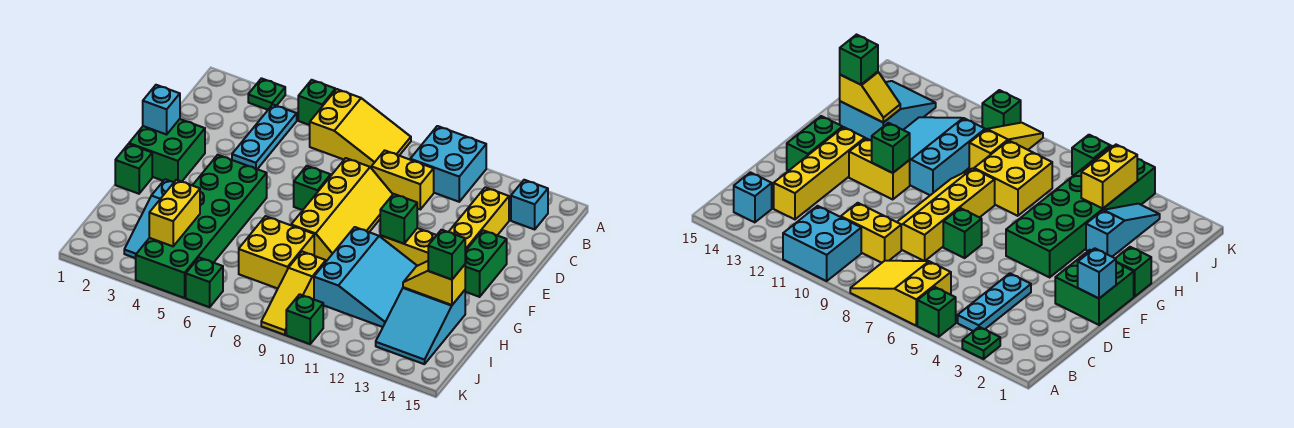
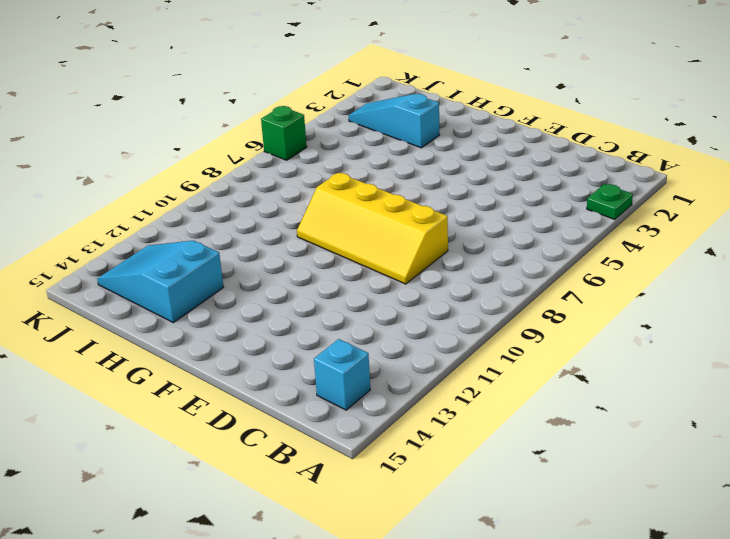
none -> green 1x1 brick [298,80,335,125]
none -> yellow 2x3 slope [310,89,411,167]
none -> cyan 2x2 brick [410,126,486,202]

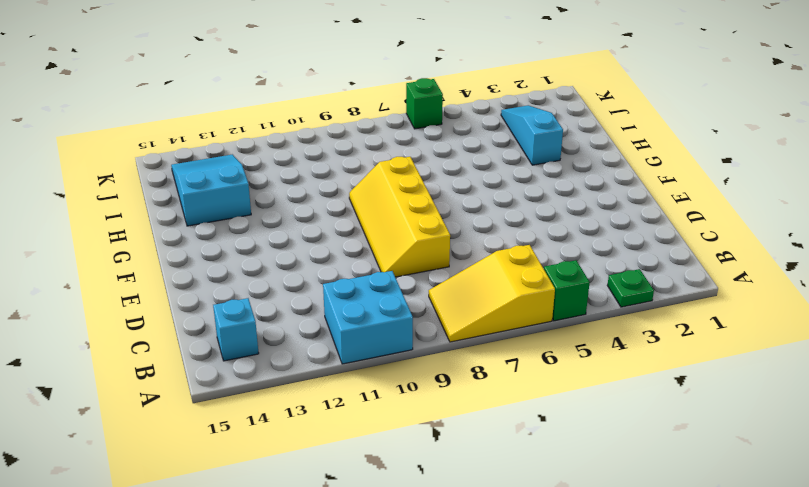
none -> cyan 1x3 plate [232,105,297,169]
none -> yellow 1x2 brick [371,150,434,209]
none -> yellow 1x4 brick [449,187,509,251]

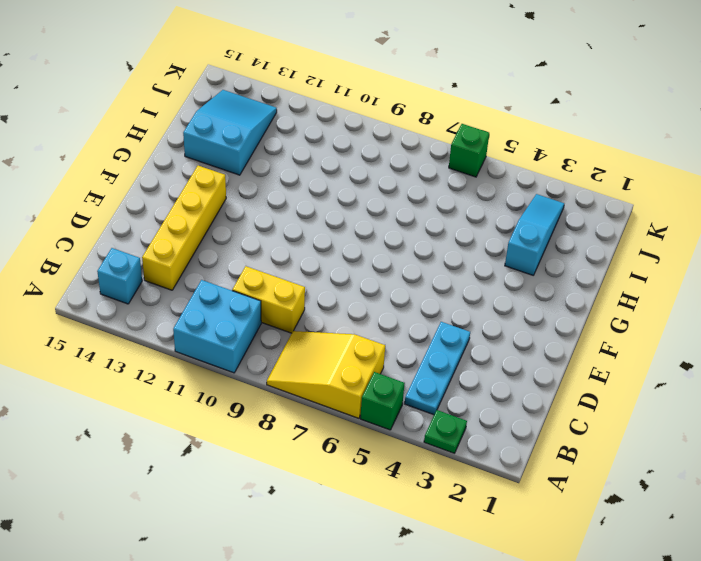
none -> yellow 2x4 slope [291,158,393,261]
none -> green 2x2 brick [129,119,205,182]
none -> green 1x1 brick [294,166,331,210]

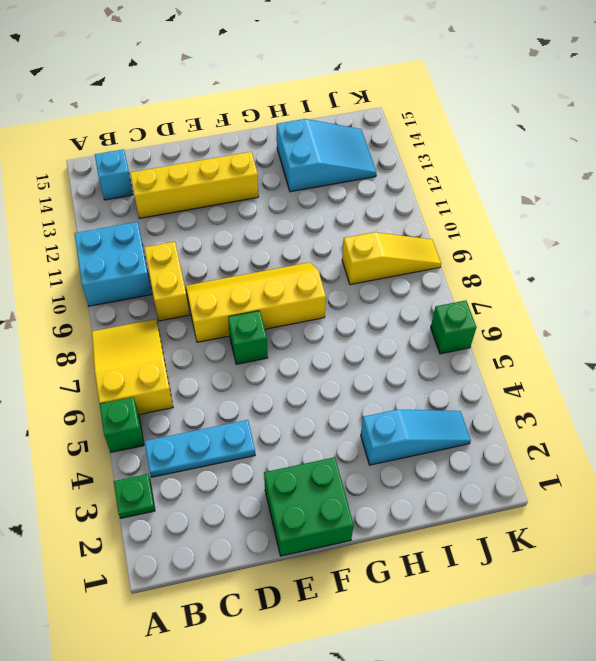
none -> green 1x2 brick [465,230,507,297]
none -> green 2x6 brick [136,155,267,298]
none -> yellow 1x2 brick [380,228,436,266]

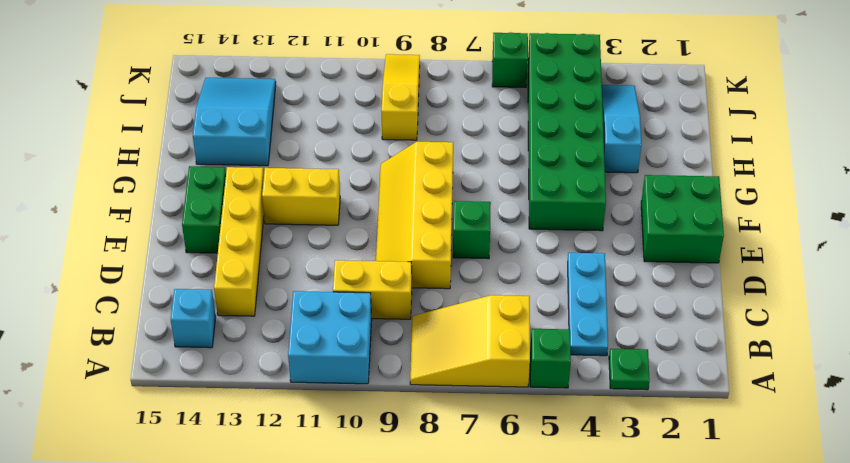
none -> green 1x1 brick [115,144,152,194]
none -> cyan 3x3 slope [314,227,417,327]
none -> yellow 2x2 brick [239,216,314,288]

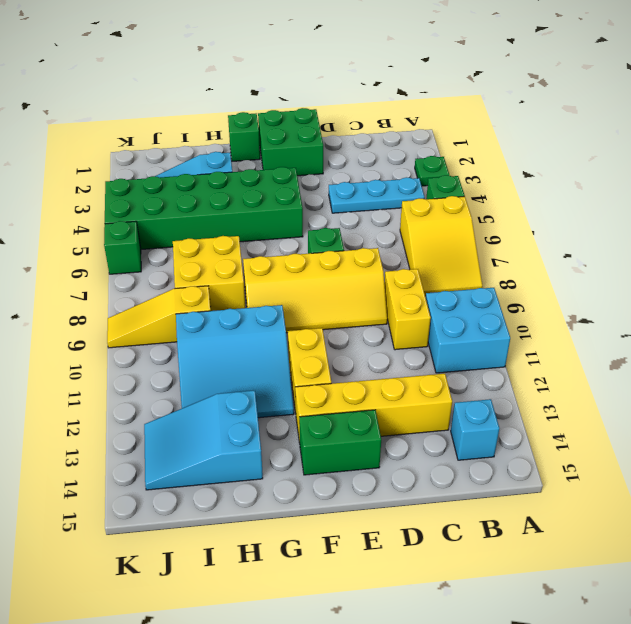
none -> green 1x1 brick [286,294,323,344]
none -> cyan 1x1 brick [143,85,180,135]
none -> green 1x1 brick [380,194,417,244]

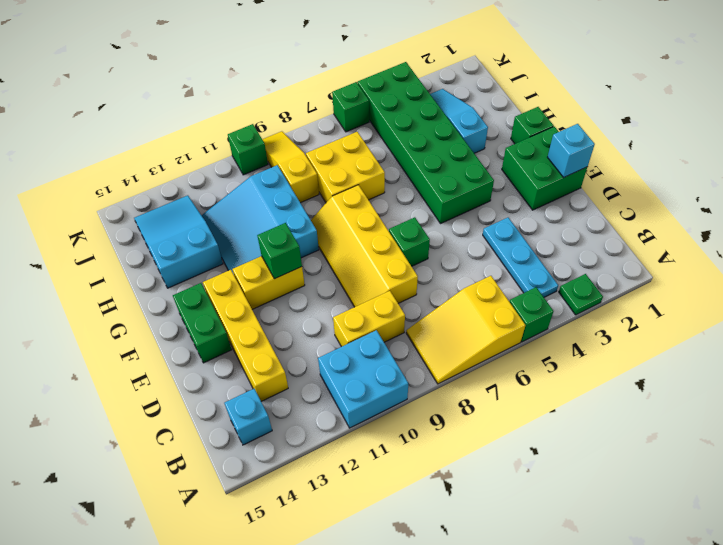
none -> yellow 1x2 slope [403,261,465,305]
none -> yellow 1x2 brick [149,180,200,246]
none -> green 1x1 brick [428,230,465,280]

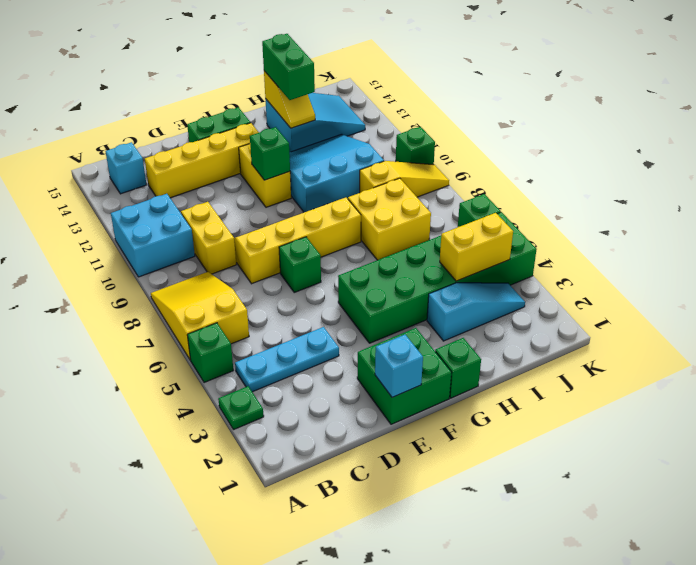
green 1x2 brick [262,34,315,100] -> green 1x1 brick [428,230,465,280]

